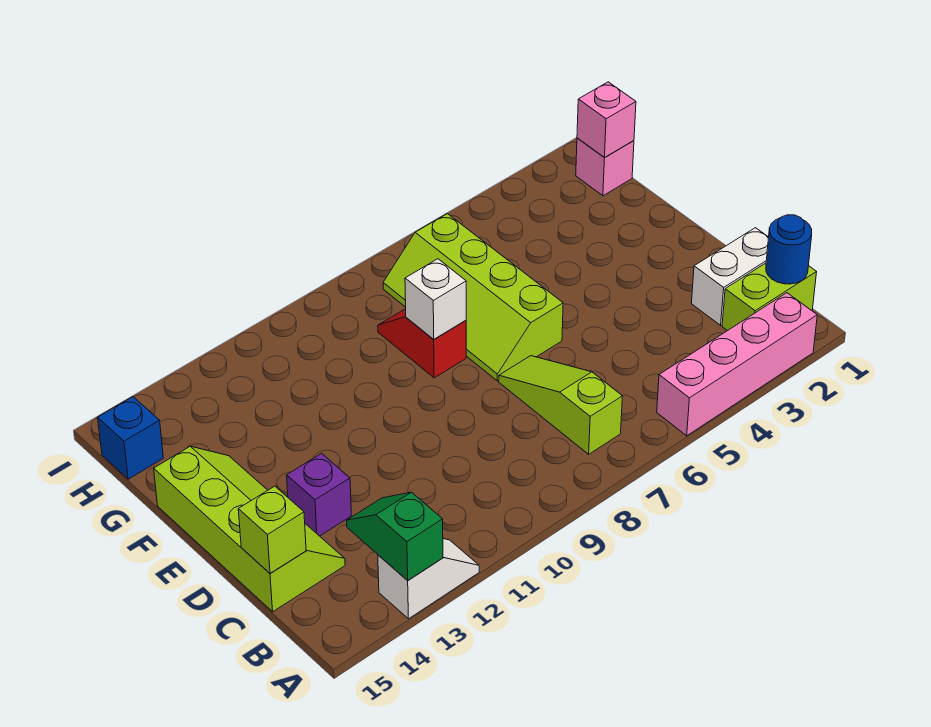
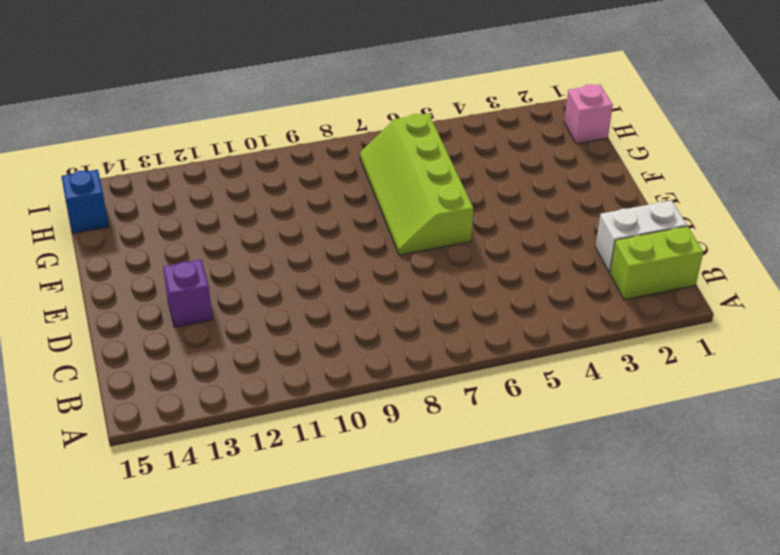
none -> pink 1x4 brick [657,293,817,436]
none -> white 1x2 slope [378,539,479,619]
none -> lime 1x3 slope [499,356,622,454]

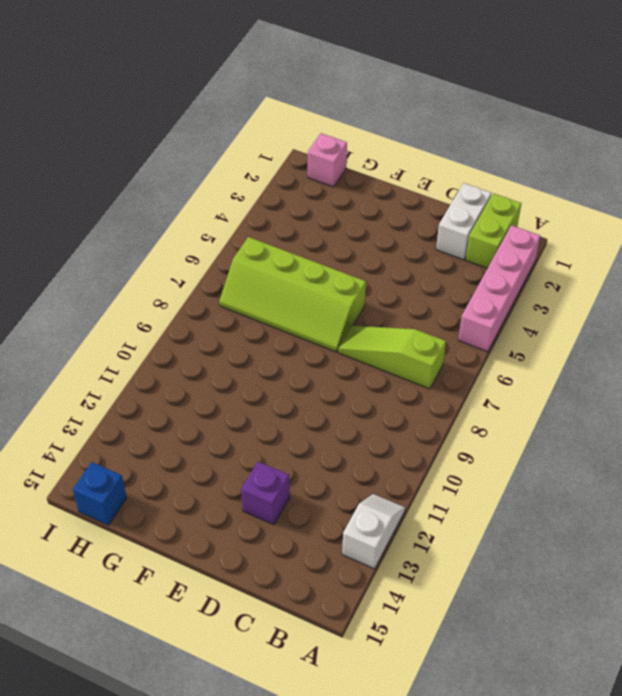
none -> lime 2x4 slope [154,446,345,612]
none -> red 1x2 slope [378,309,466,378]
none -> green 1x2 slope [347,492,443,581]

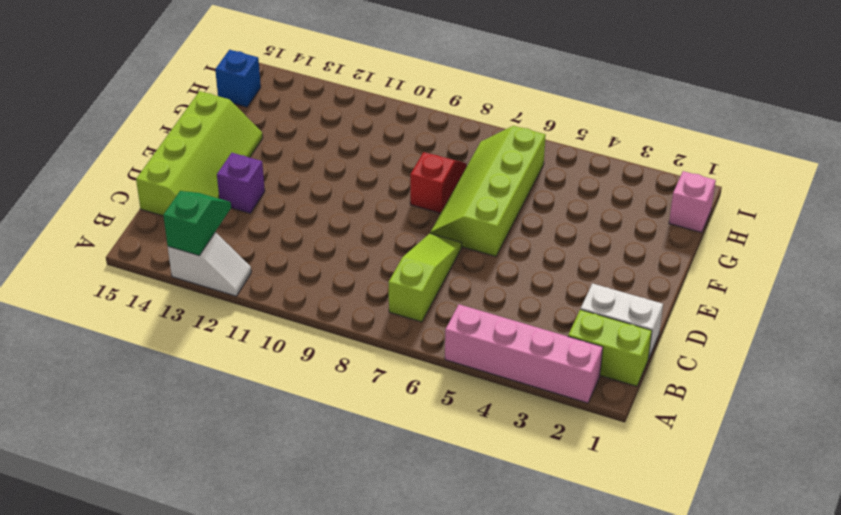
none -> blue 1x1 round brick [766,215,812,284]
none -> lime 1x1 brick [238,486,306,573]
none -> white 1x1 brick [405,259,466,339]

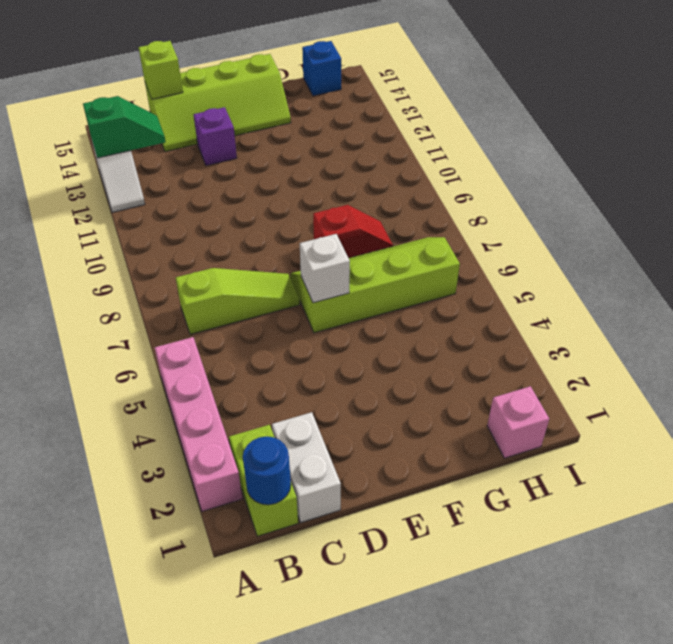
white 1x1 brick [300,234,350,303] -> white 1x1 brick moved to [405,259,466,339]
none -> pink 1x1 brick [577,82,636,157]

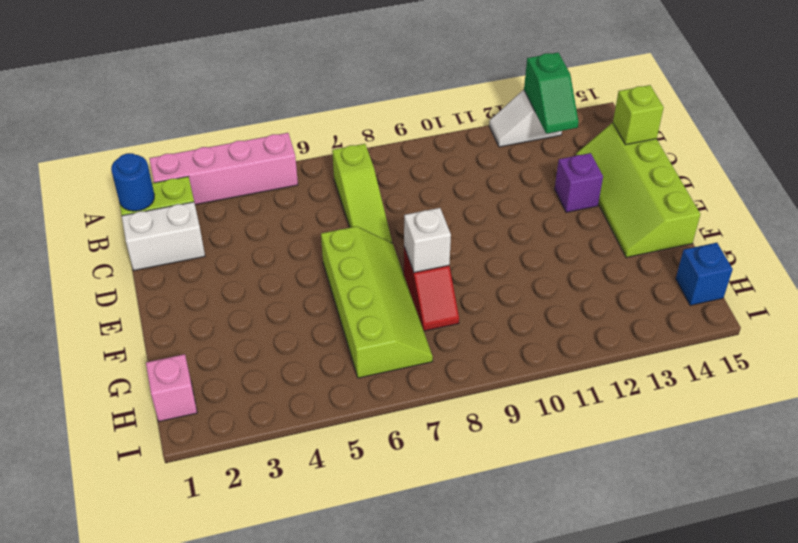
none -> pink 1x1 brick [577,82,636,157]

